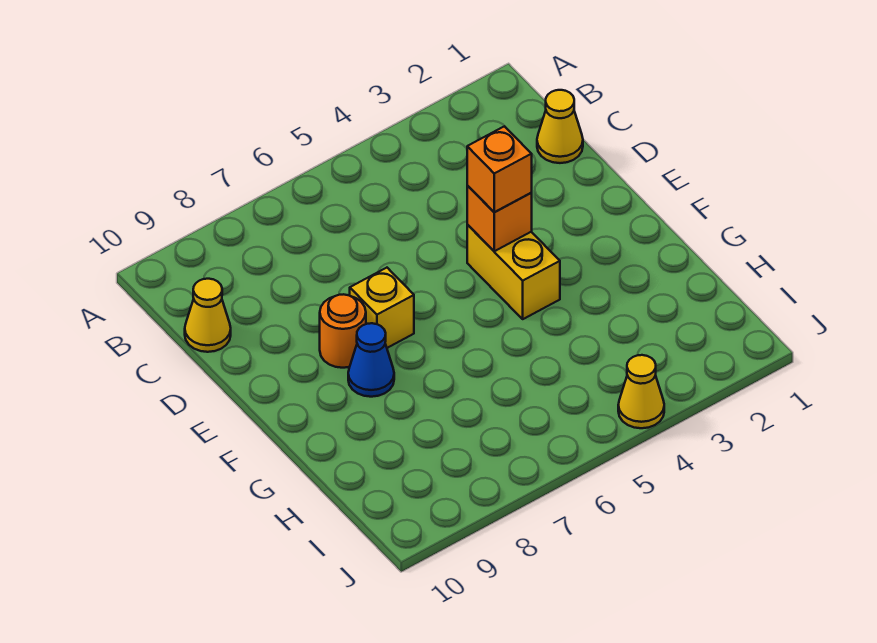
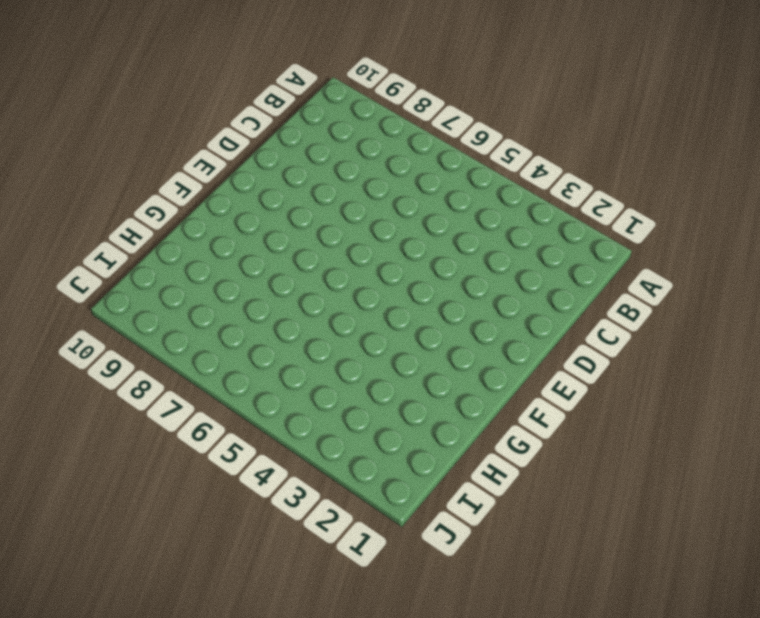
none -> yellow 1x1 cone [537,90,583,163]
none -> yellow 1x1 cone [185,279,231,352]

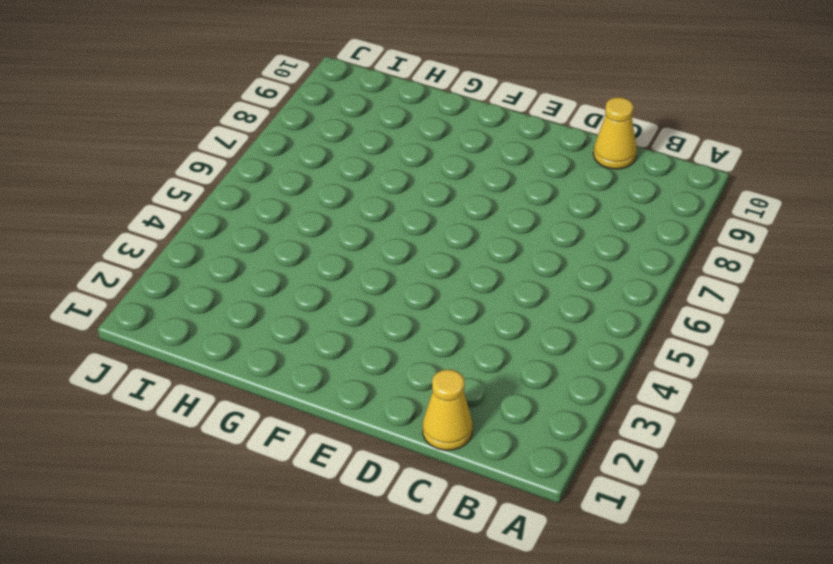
none -> yellow 1x2 brick [467,225,560,319]
none -> yellow 1x1 brick [350,268,414,348]

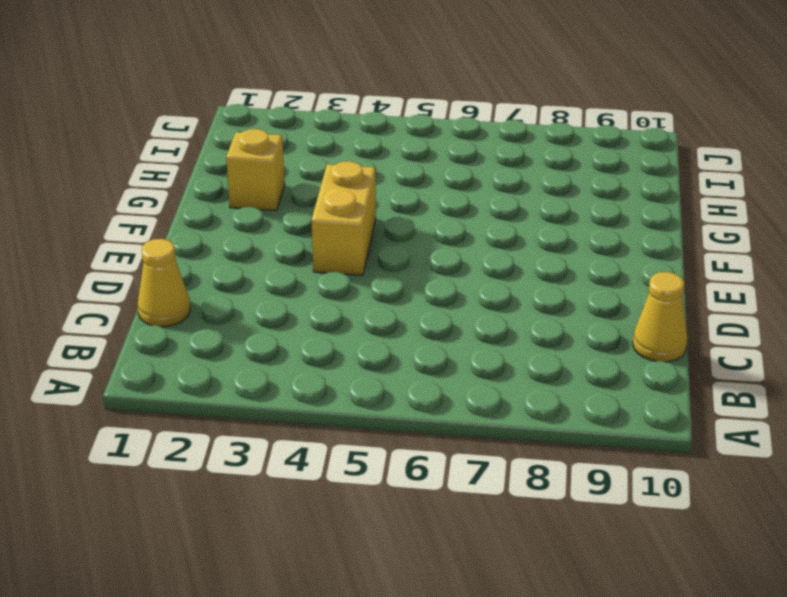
yellow 1x1 brick [226,129,285,211] -> yellow 1x1 brick moved to [350,268,414,348]
none -> orange 1x1 round brick [320,294,366,368]
none -> blue 1x1 cone [348,323,394,397]

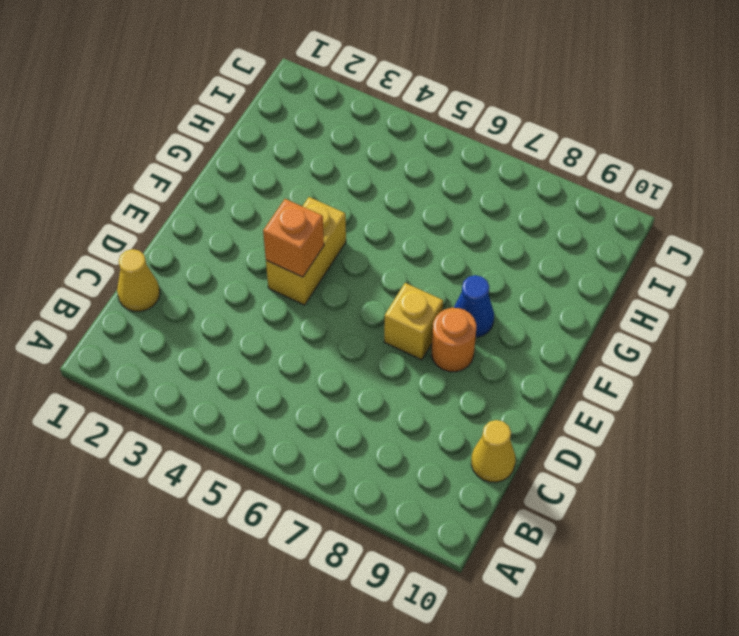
none -> yellow 1x1 cone [618,355,664,428]
none -> orange 1x1 brick [467,126,532,212]

